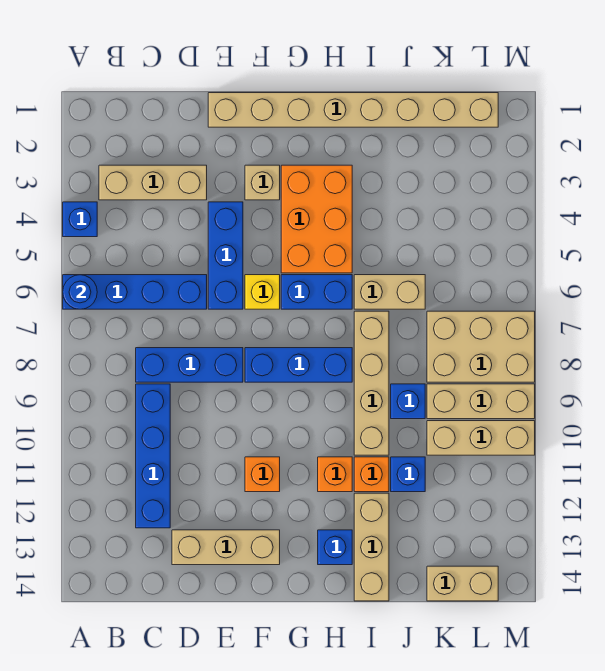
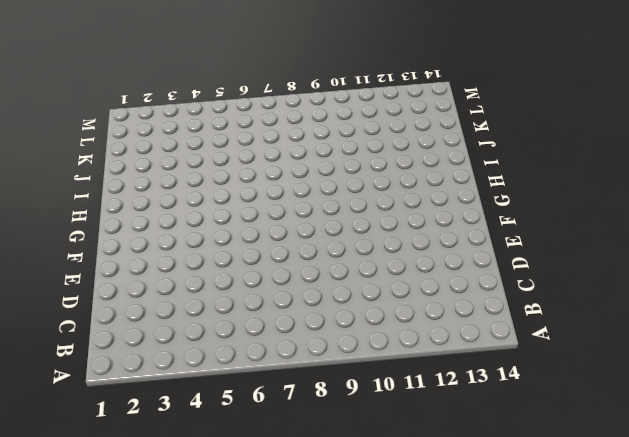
none -> blue 1x1 brick [63,202,97,237]
none -> blue 1x4 brick [63,275,207,309]
none -> tan 1x3 brick [99,165,207,200]

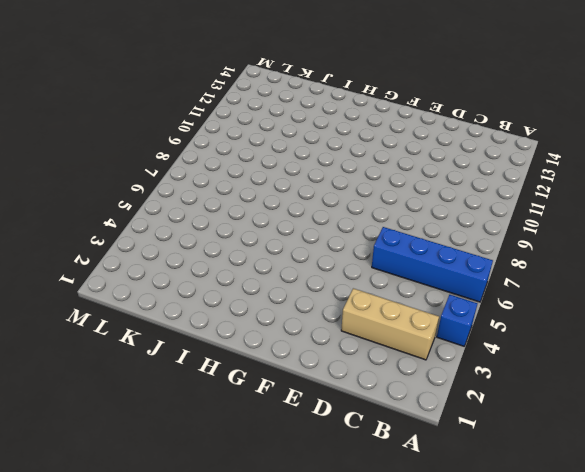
none -> blue 1x3 brick [136,348,243,382]
none -> blue 1x4 brick [136,384,170,528]
none -> tan 1x3 brick [172,530,280,565]

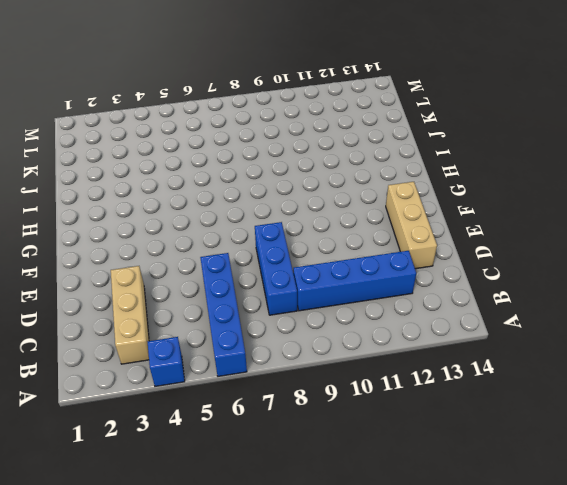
none -> tan 1x8 brick [208,93,498,127]
none -> blue 1x3 brick [208,202,243,309]
none -> tan 1x1 brick [245,165,280,200]

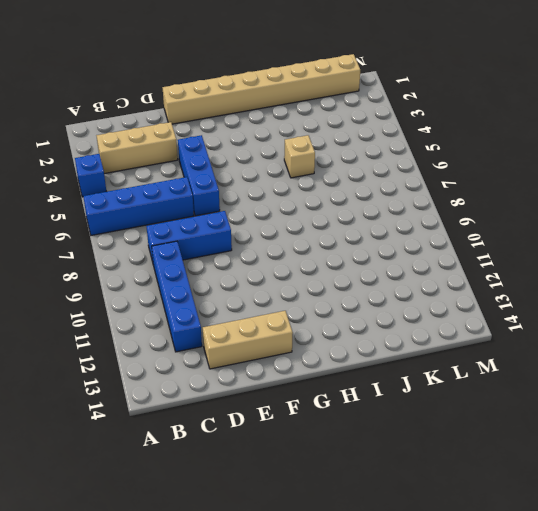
tan 1x1 brick [284,135,315,178] -> tan 1x1 brick moved to [245,165,280,200]
none -> yellow 1x1 brick [245,275,280,309]
none -> blue 1x3 brick [245,348,352,382]
none -> orange 1x1 brick [245,457,280,492]

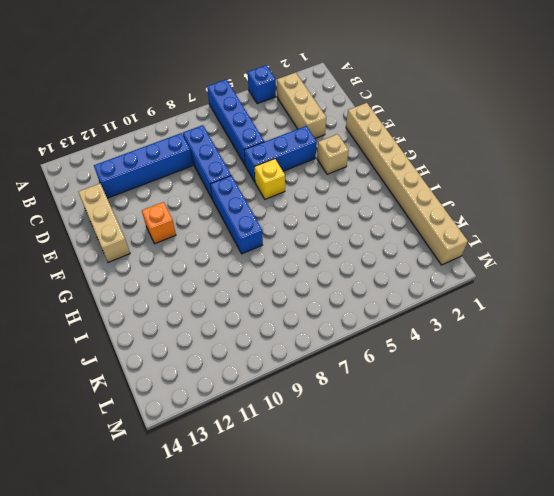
none -> orange 2x3 brick [281,165,352,273]
none -> blue 1x2 brick [281,275,352,309]
none -> orange 1x1 brick [318,457,352,492]

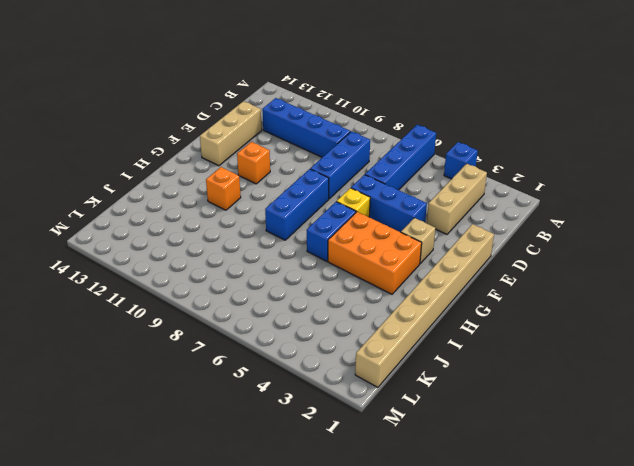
none -> blue 1x1 brick [318,530,352,565]
none -> tan 1x2 brick [354,275,425,309]
none -> tan 1x4 brick [354,311,389,455]

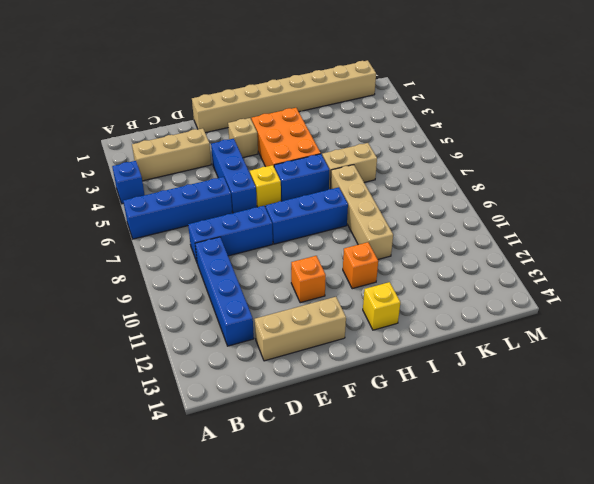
yellow 1x1 brick [363,282,400,330] -> blue 1x1 brick [318,530,352,565]
none -> orange 1x1 brick [354,457,389,492]
none -> tan 1x3 brick [354,493,389,601]
none -> blue 1x1 brick [391,384,425,419]

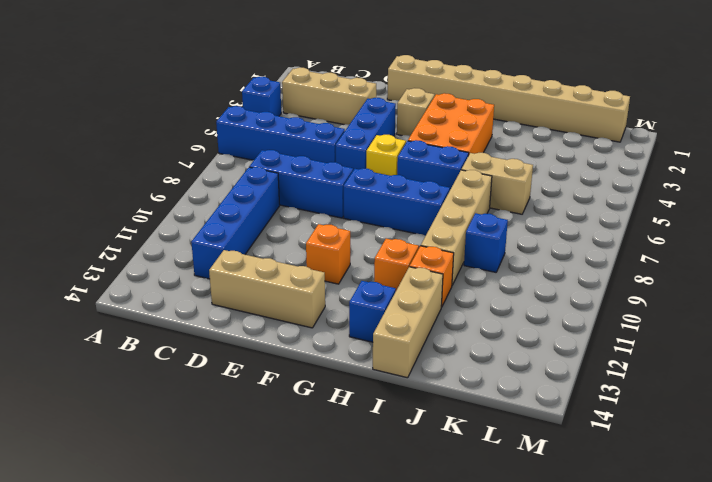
none -> blue 1x1 brick [391,457,425,492]
none -> tan 2x3 brick [427,311,535,382]
none -> tan 1x3 brick [427,384,535,419]

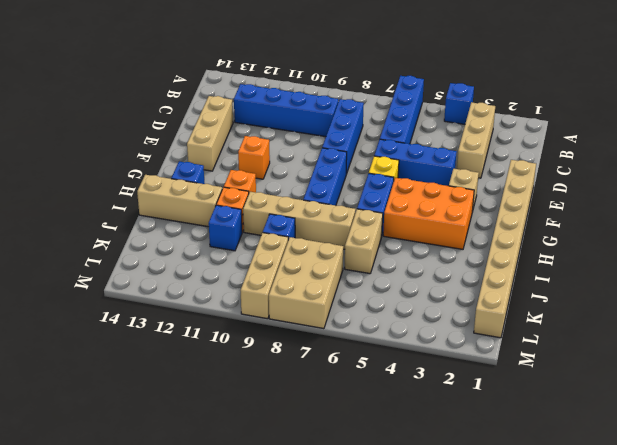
none -> tan 1x3 brick [427,421,535,455]
none -> tan 1x2 brick [427,566,498,601]
none -> blue 1x1 round brick [63,275,97,309]

